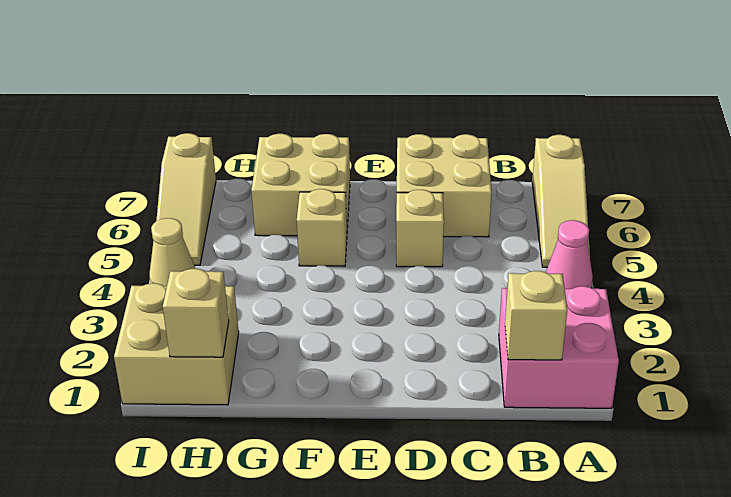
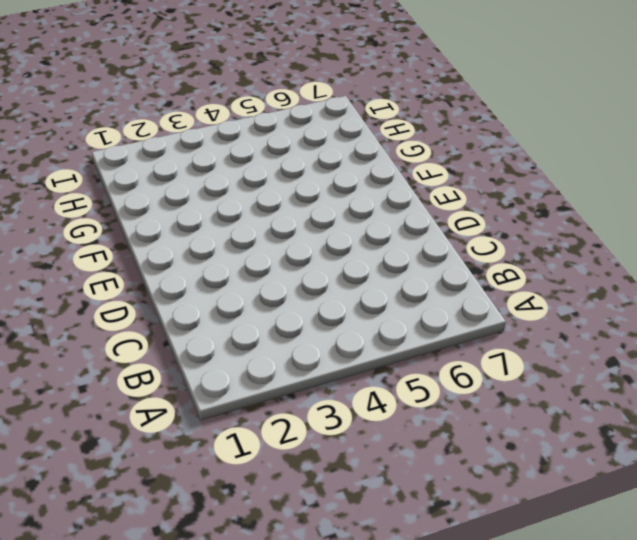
none -> pink 2x2 brick [499,286,619,408]
none -> pink 1x1 cone [546,220,593,289]
none -> tan 1x3 slope [532,135,590,267]

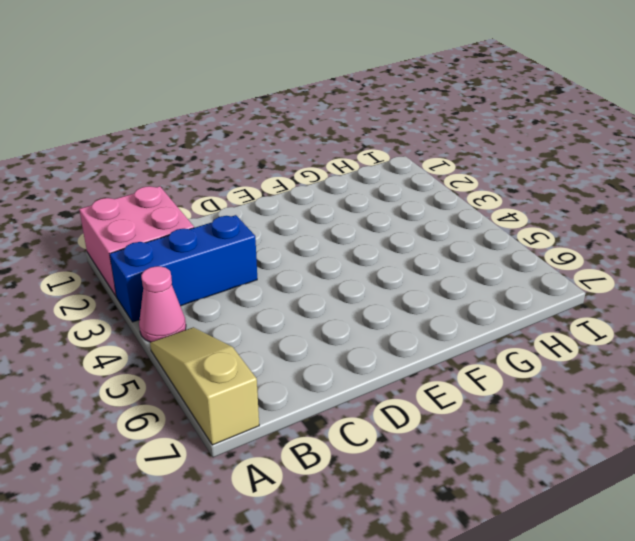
blue 1x3 brick [110,215,257,322] -> none
none -> tan 2x2 brick [397,134,492,237]
none -> tan 1x1 brick [396,190,444,267]
none -> tan 1x1 brick [297,189,347,266]

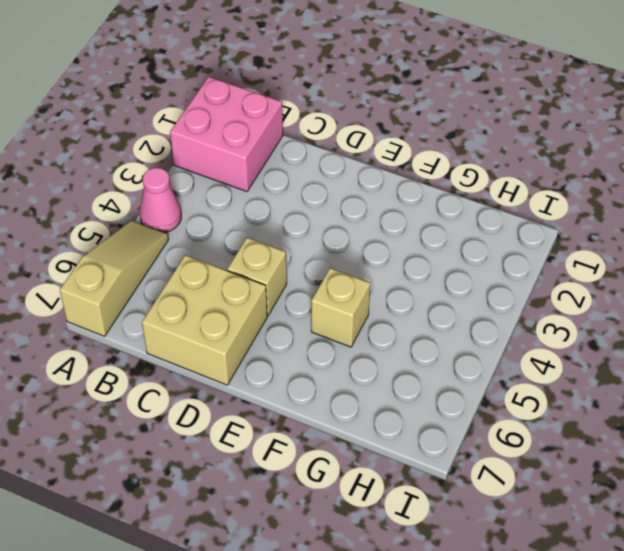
none -> tan 2x2 brick [251,134,350,236]
none -> tan 2x2 brick [114,283,239,405]
none -> tan 1x1 cone [149,218,196,286]

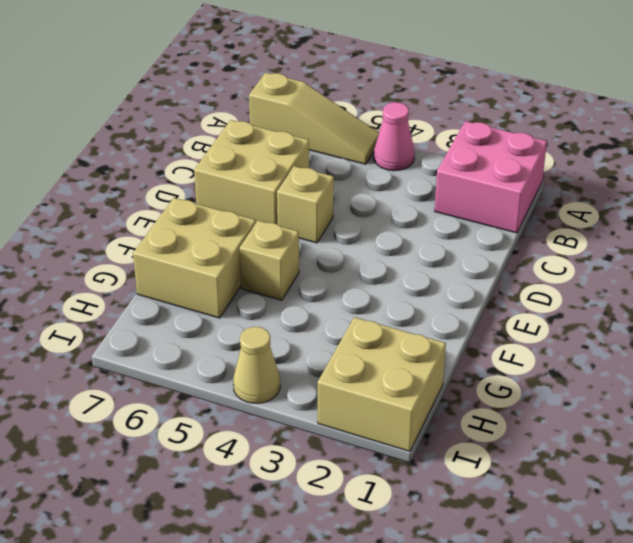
none -> tan 1x3 slope [156,133,216,265]
none -> tan 1x1 brick [505,271,567,360]
none -> tan 1x1 brick [163,269,229,357]

